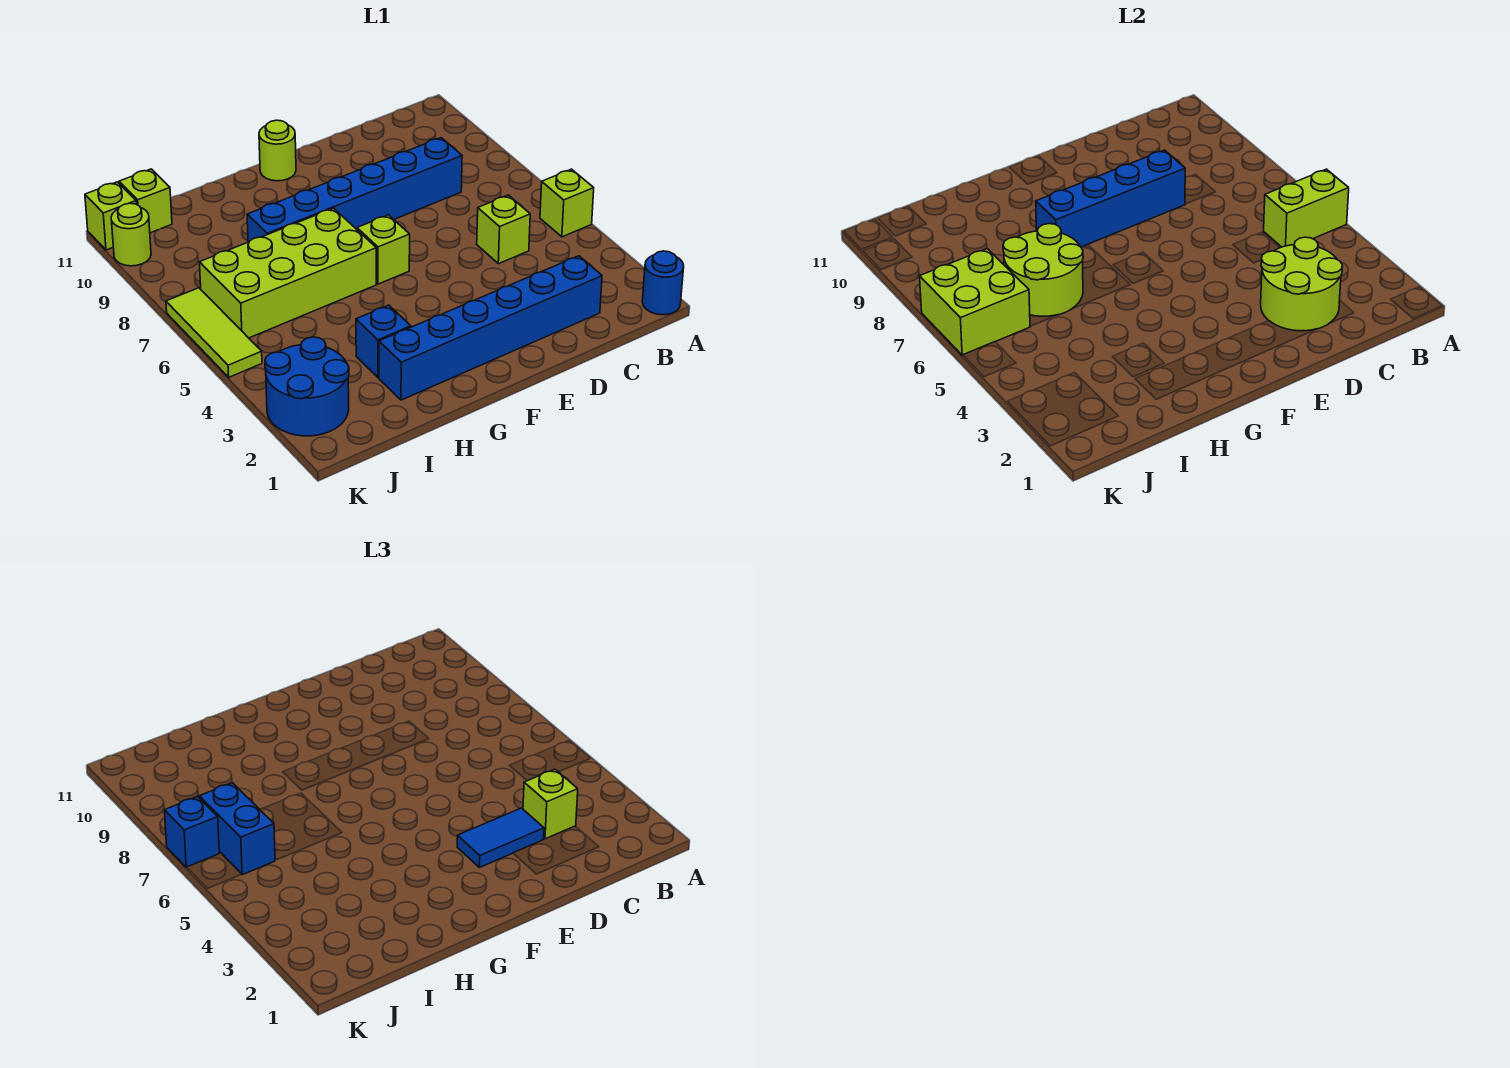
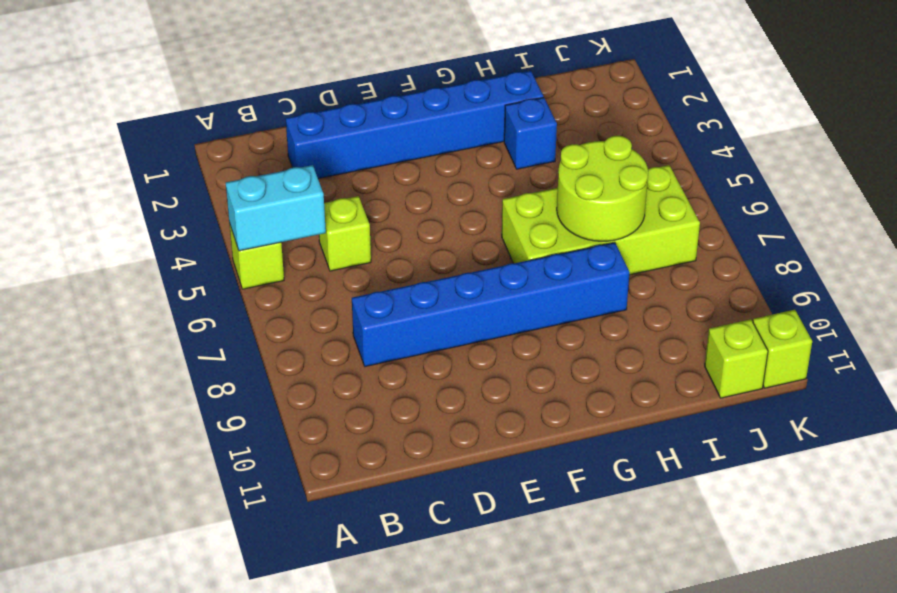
cyan 1x2 brick [226,165,326,251] -> lime 1x2 brick [1264,169,1349,247]
none -> blue 1x1 round brick [642,251,684,315]
none -> lime 1x1 brick [357,215,410,284]
none -> lime 1x1 round brick [259,120,296,181]

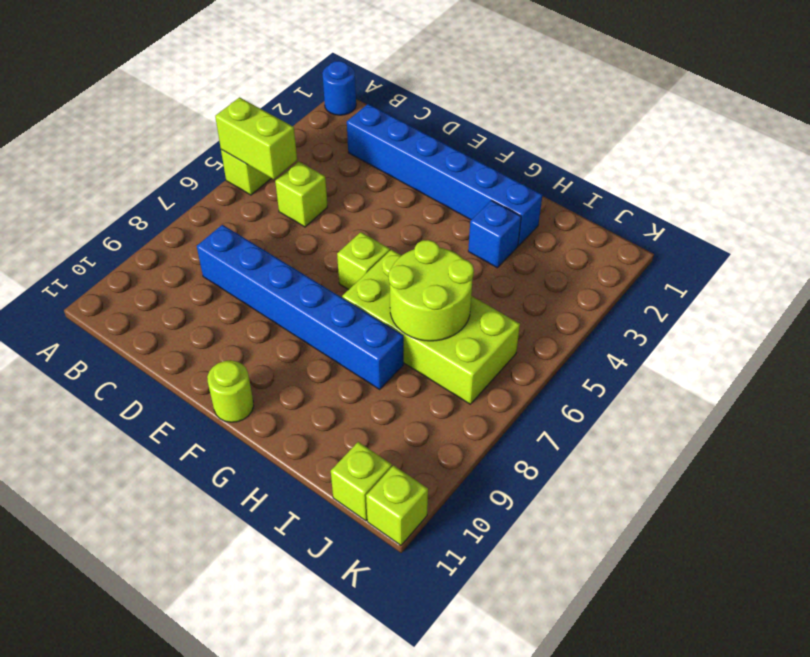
none -> blue 2x2 round brick [265,337,349,436]
none -> lime 1x3 tile [166,288,262,377]
none -> lime 1x1 round brick [111,203,151,266]

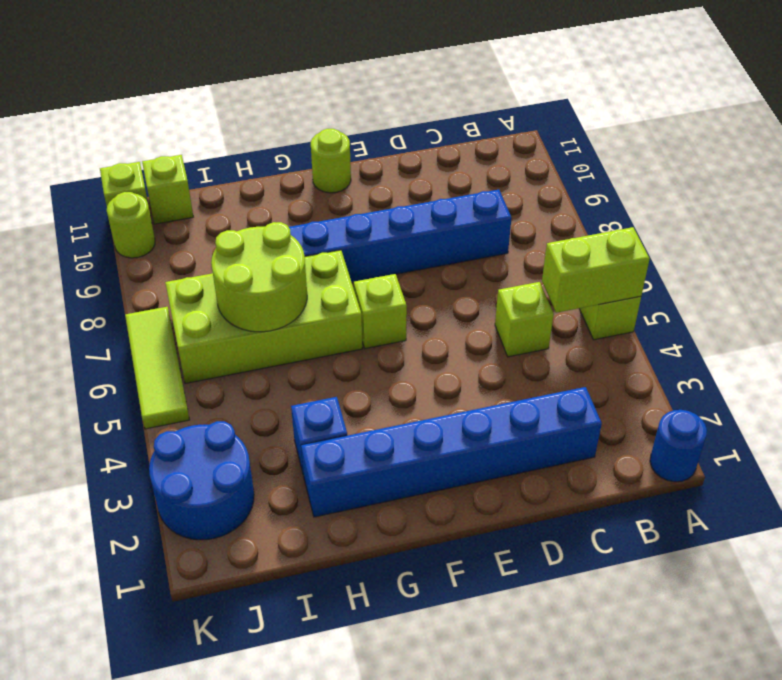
none -> lime 2x2 round brick [1261,237,1343,331]
none -> blue 1x4 brick [1036,150,1185,247]
none -> lime 2x2 brick [920,249,1030,355]

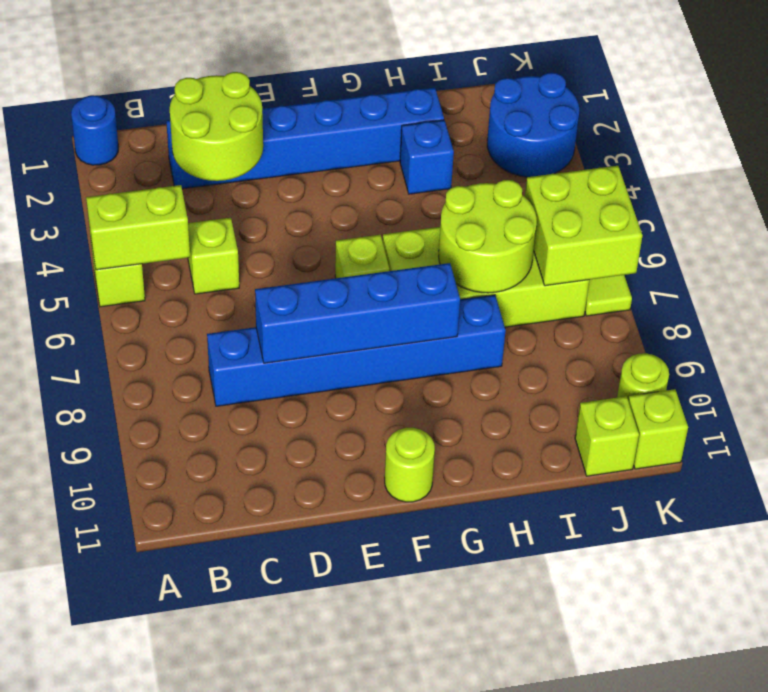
none -> lime 1x1 brick [523,769,578,839]
none -> blue 1x2 tile [457,808,544,868]
none -> blue 1x2 brick [199,783,275,875]

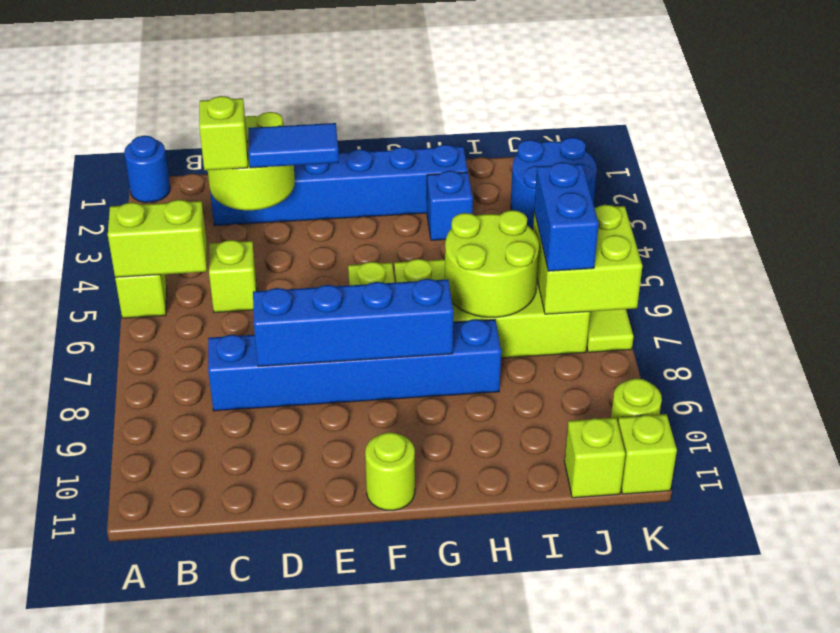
none -> blue 1x1 brick [165,797,219,867]

